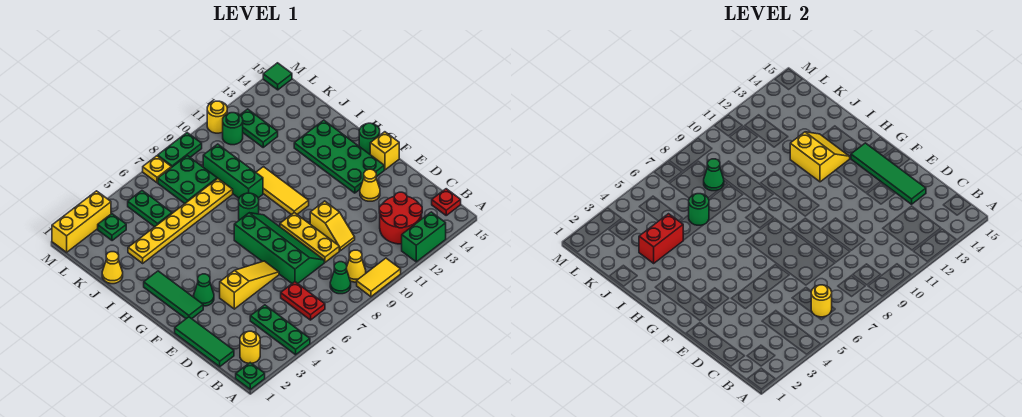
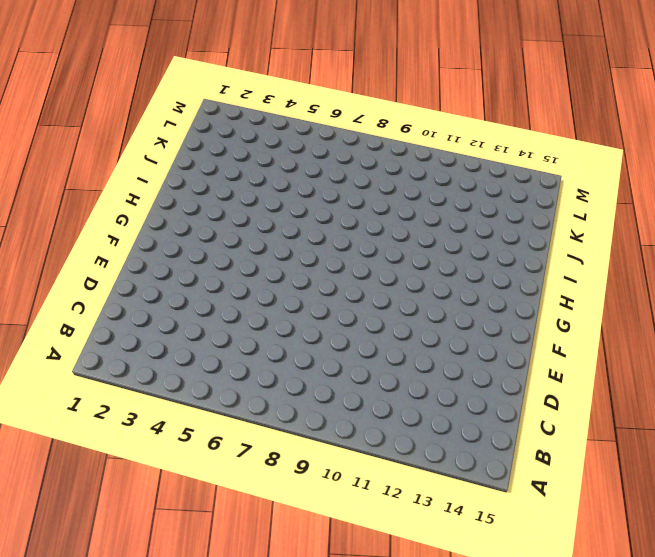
none -> green 1x1 plate [236,363,265,389]
none -> green 1x3 plate [250,305,310,355]
none -> yellow 1x2 tile [357,258,401,297]
none -> green 1x2 brick [402,212,446,262]

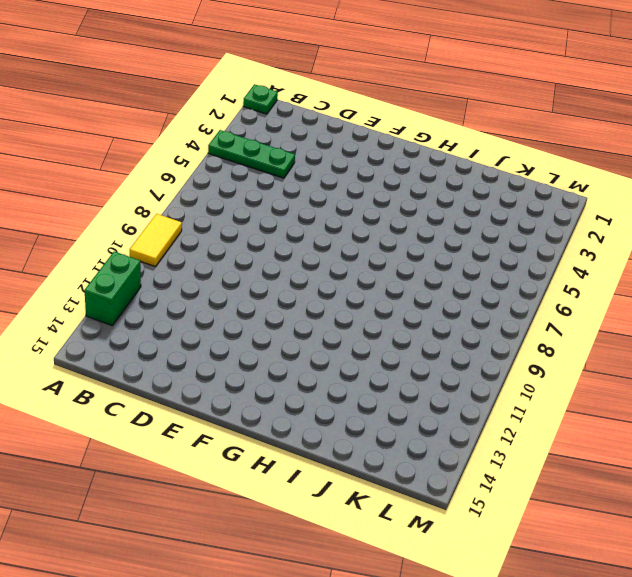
none -> yellow 1x1 round brick [240,331,260,363]
none -> red 1x2 plate [281,282,325,320]
none -> green 1x1 cone [330,262,351,294]
none -> yellow 1x1 cone [347,250,366,282]

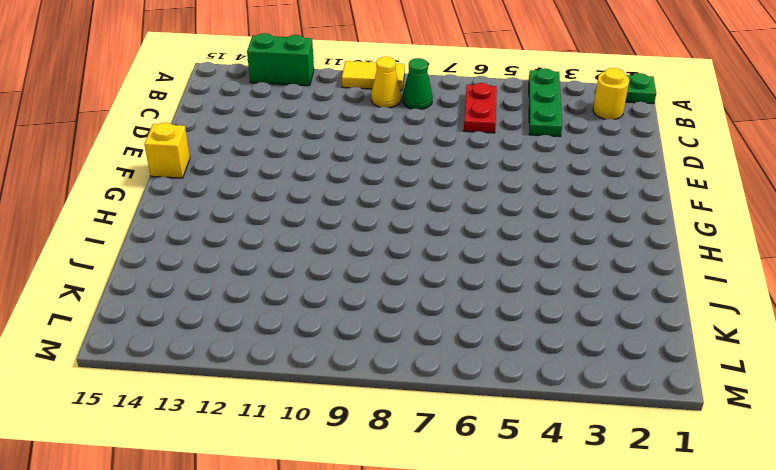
none -> red 2x2 round brick [379,192,422,244]
none -> red 1x1 plate [432,189,461,215]
none -> green 1x3 tile [175,317,234,367]
none -> green 2x4 slope [234,213,324,283]

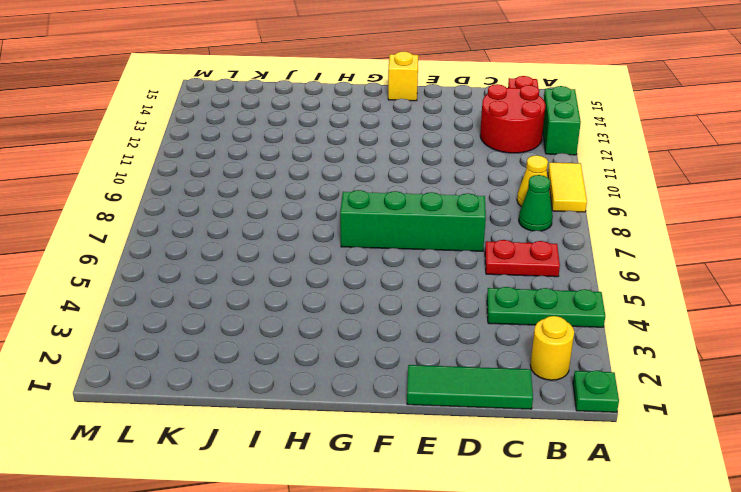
none -> yellow 1x3 plate [280,213,339,262]
none -> yellow 1x2 slope [310,201,355,251]
none -> yellow 1x3 slope [220,261,279,309]
none -> yellow 1x1 cone [360,169,380,201]

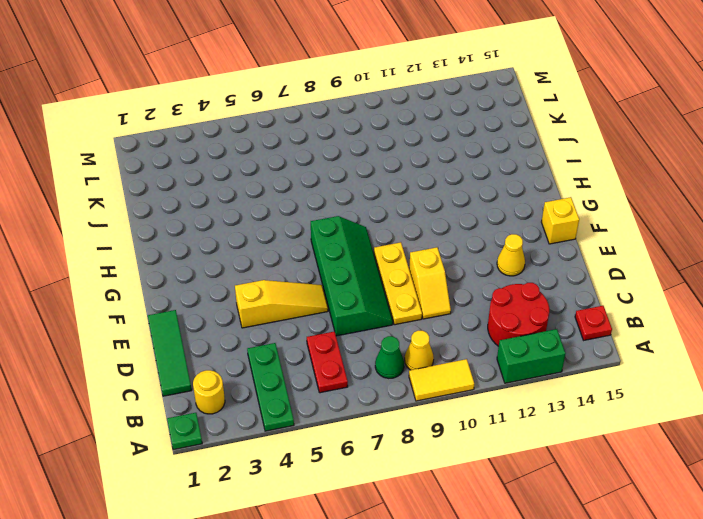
none -> green 1x3 tile [144,271,203,319]
none -> green 1x1 cone [194,274,214,306]
none -> green 2x4 plate [294,120,384,193]
none -> yellow 1x3 tile [256,167,309,215]

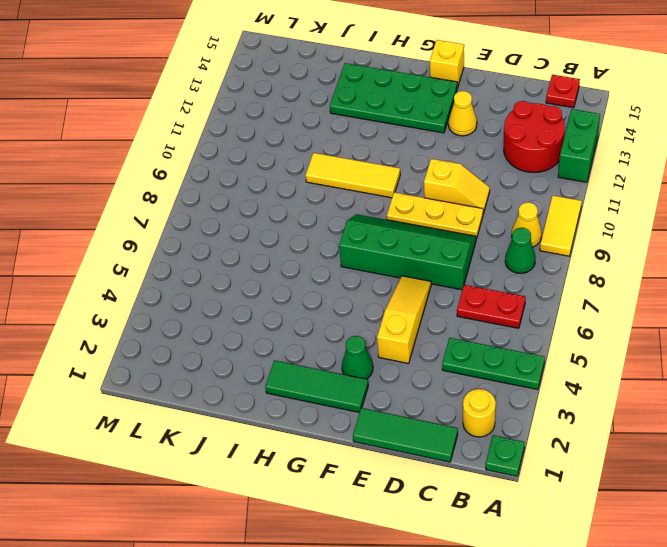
none -> green 1x1 round brick [359,123,380,154]
none -> green 1x1 round brick [239,193,259,220]
none -> green 1x3 brick [203,144,263,198]
none -> yellow 1x1 cone [102,252,123,284]

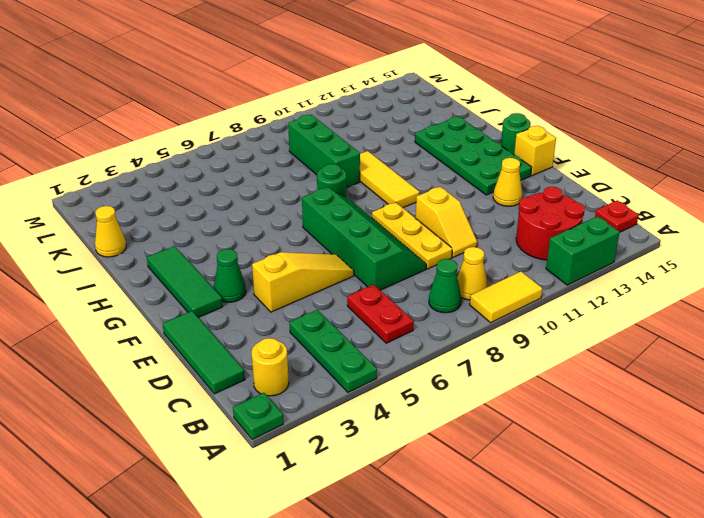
none -> yellow 1x6 plate [128,179,233,263]
none -> green 1x2 plate [128,191,172,227]
none -> green 2x2 plate [158,156,217,203]
none -> green 1x2 plate [240,109,278,147]

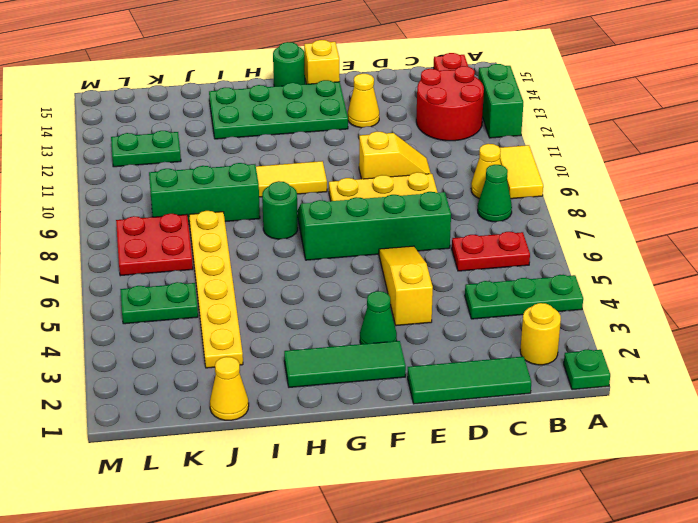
red 2x2 plate [116,214,193,276] -> green 2x2 plate [158,156,217,203]
none -> green 1x1 plate [98,214,126,241]
none -> green 1x1 round brick [223,113,243,145]
none -> yellow 1x3 brick [52,191,111,252]
none -> yellow 1x1 plate [143,156,171,183]

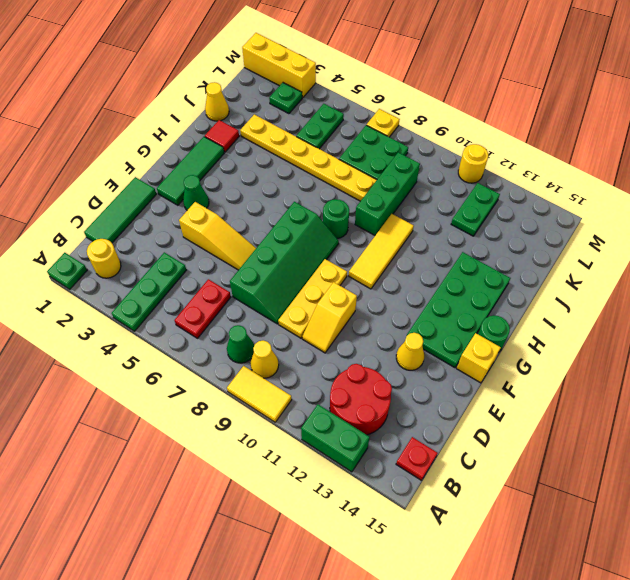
red 1x1 tile [205,120,239,152] -> none
none -> green 1x1 round brick [223,113,243,145]
none -> green 1x2 plate [158,133,202,168]
none -> green 1x1 tile [263,63,292,90]
none -> yellow 1x1 round brick [811,285,832,317]

